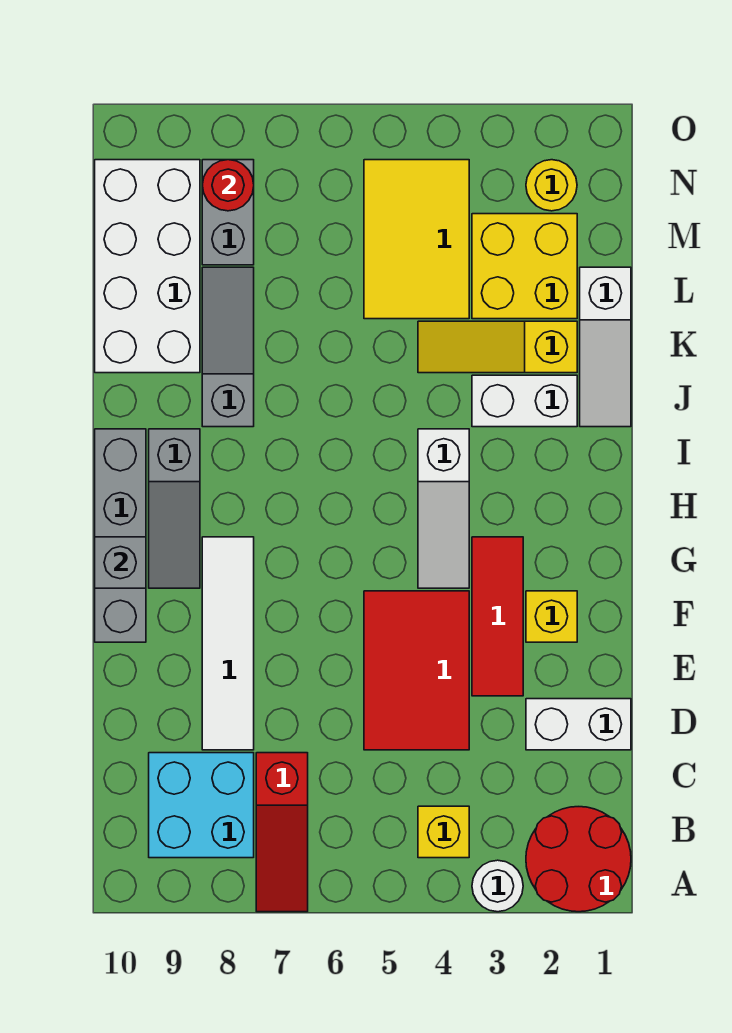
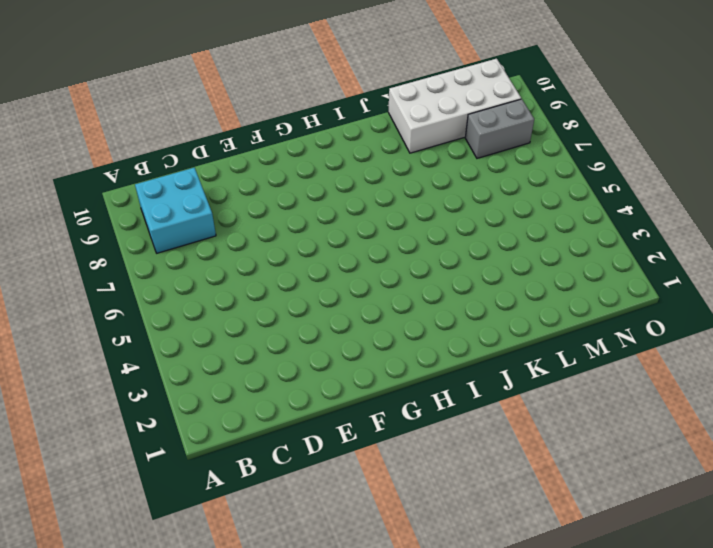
none -> red 2x2 round brick [526,807,631,912]
none -> white 1x1 round brick [472,860,523,912]
none -> red 1x3 slope [256,753,308,912]

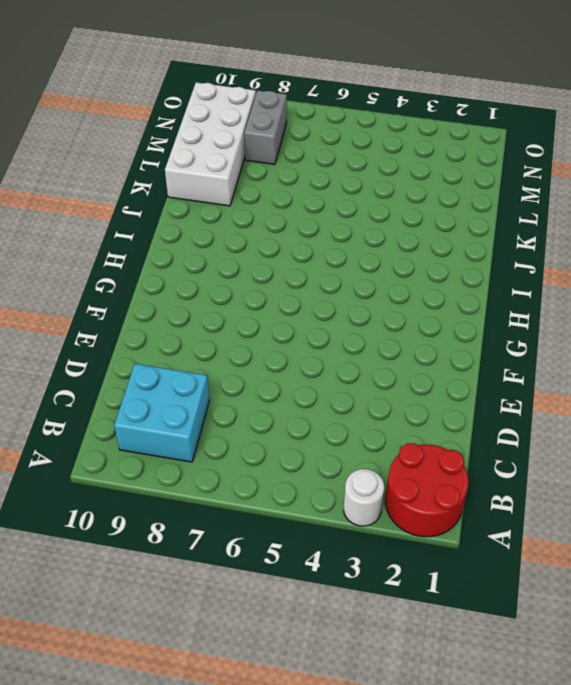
none -> red 1x3 slope [256,753,308,912]
none -> yellow 1x1 brick [418,806,469,858]
none -> white 1x2 brick [526,699,631,750]

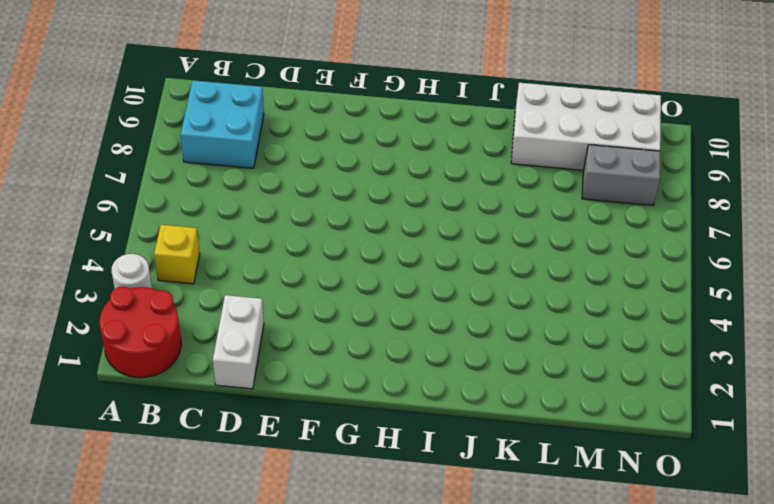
none -> red 1x3 slope [256,753,308,912]
none -> red 2x3 tile [364,591,469,750]
none -> white 1x4 tile [202,537,254,750]

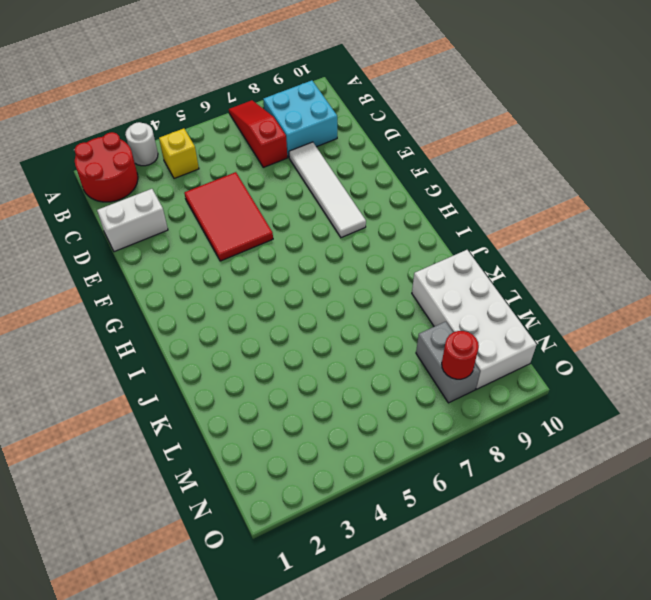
none -> red 1x3 tile [472,537,523,696]
none -> yellow 1x1 brick [526,591,577,642]
none -> grey 1x4 brick [95,429,146,642]

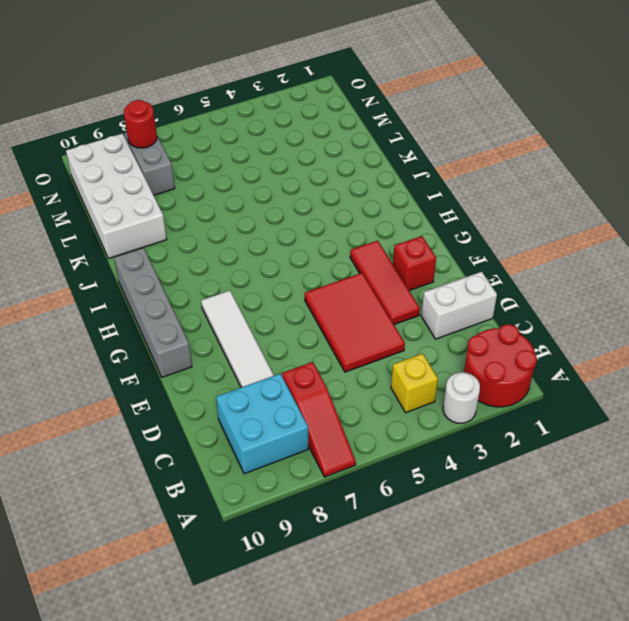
red 1x1 brick [393,236,436,291] -> yellow 1x1 brick [526,591,577,642]
none -> white 1x3 slope [418,429,469,588]
none -> grey 1x3 slope [149,429,200,588]
none -> white 1x3 slope [580,267,631,427]

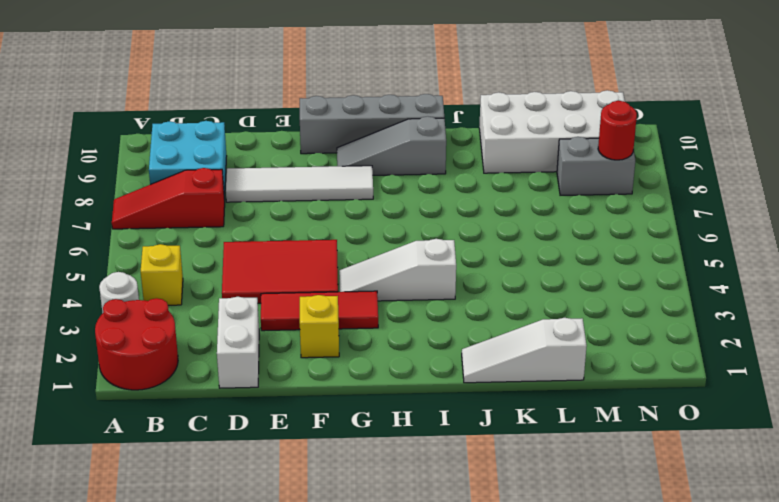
none -> white 1x2 brick [472,375,577,427]
none -> grey 1x3 slope [202,267,254,427]
none -> yellow 1x3 slope [418,321,577,373]

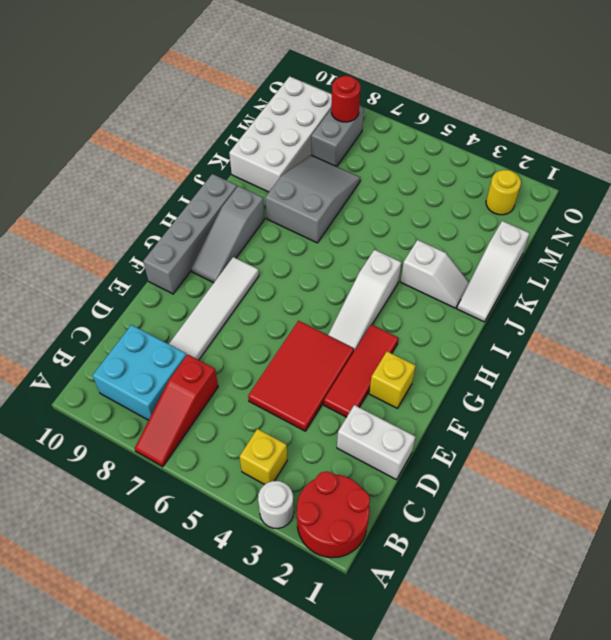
white 1x2 slope [400,240,469,308] -> white 1x2 brick [472,375,577,427]
grey 2x3 slope [265,155,360,243] -> grey 1x3 slope [202,267,254,427]
none -> yellow 1x3 slope [418,321,577,373]
none -> yellow 2x2 brick [472,214,577,319]
none -> yellow 2x3 tile [364,160,469,319]

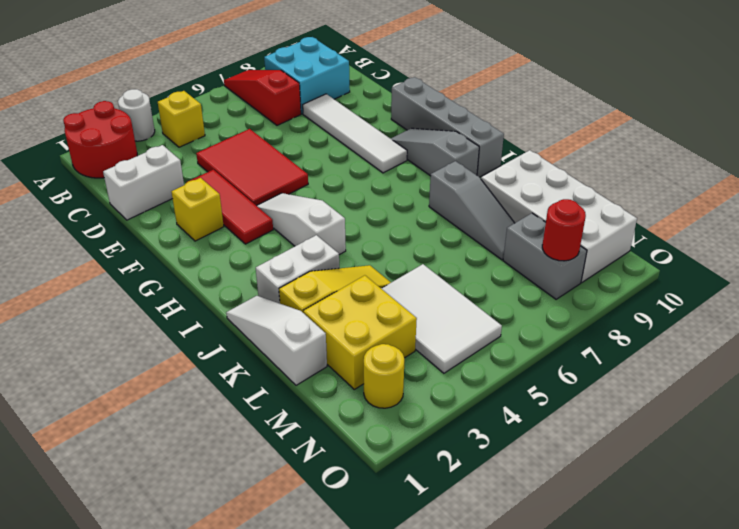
white 2x3 tile [381,264,502,373] -> yellow 2x3 tile [364,160,469,319]
none -> grey 1x1 brick [95,537,146,588]

